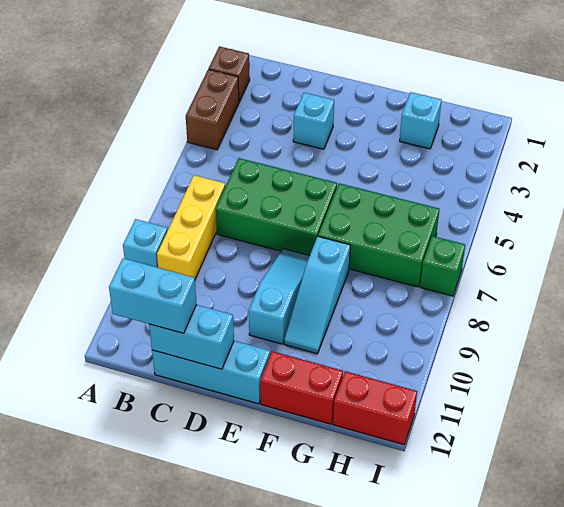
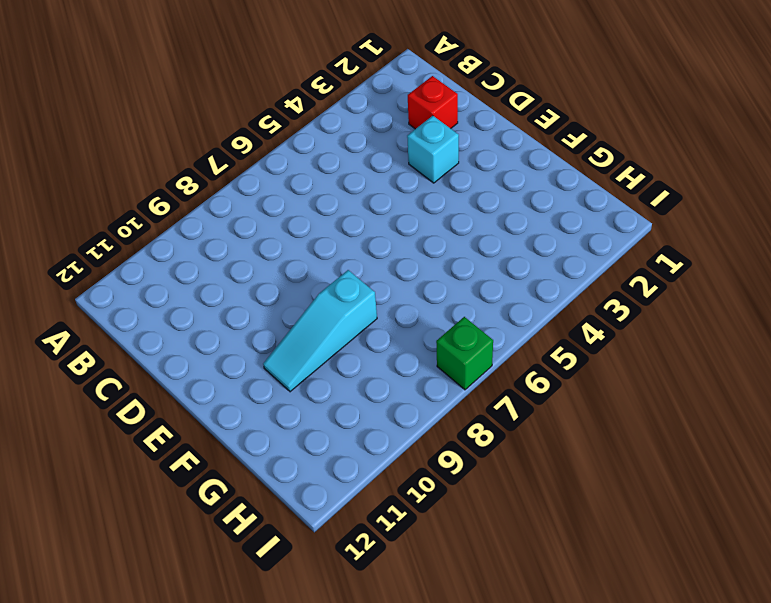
red 1x1 brick [408,76,458,129] -> none
none -> brown 1x1 brick [209,46,250,102]
none -> brown 1x2 brick [186,69,239,150]
none -> cyan 1x1 brick [123,219,168,267]

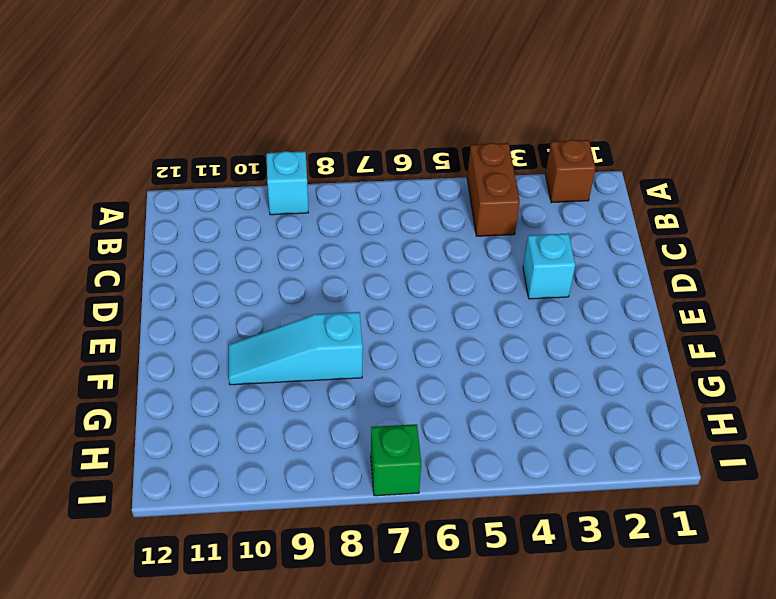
brown 1x2 brick [467,143,520,236] -> brown 1x2 brick turned to [186,69,239,150]
none -> yellow 1x3 brick [157,175,225,279]
none -> green 2x3 brick [216,158,337,255]
none -> cyan 1x3 brick [152,341,270,404]

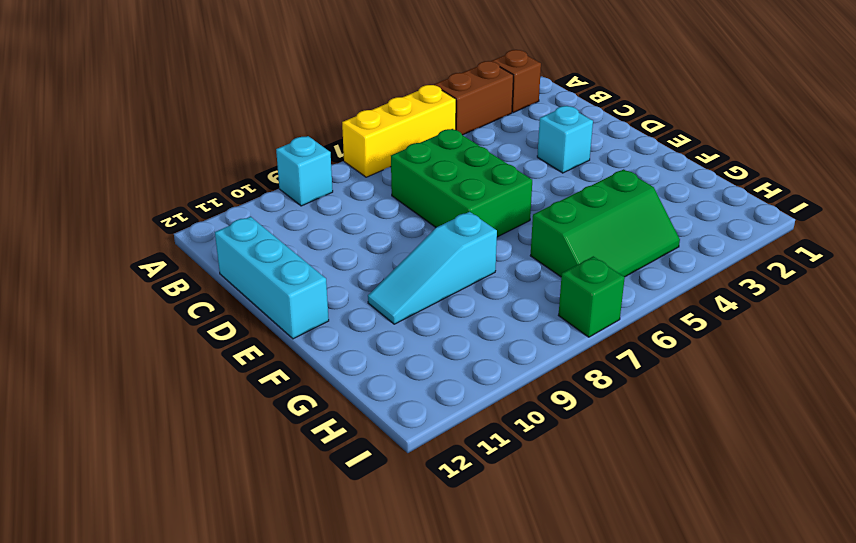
yellow 1x3 brick [342,85,456,177] -> yellow 1x3 brick moved to [157,175,225,279]
green 2x3 slope [530,169,680,277] -> green 2x3 brick [318,183,439,287]
none -> cyan 1x3 slope [249,249,310,344]
none -> red 1x2 brick [260,351,343,424]
none -> cyan 1x1 brick [400,92,442,149]

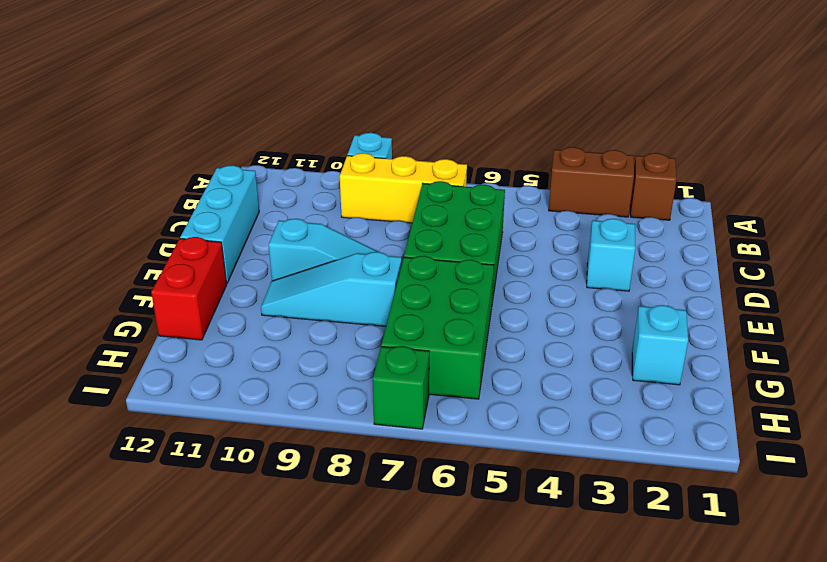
none -> red 1x2 brick [333,371,417,445]
none -> cyan 1x2 brick [149,305,234,369]
none -> cyan 1x2 brick [109,258,197,333]

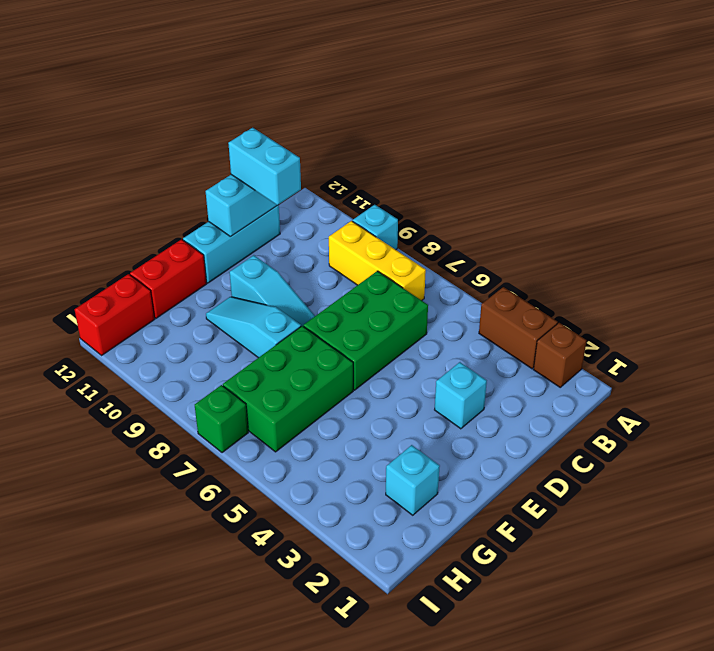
cyan 1x2 brick [228,128,301,205] -> cyan 1x2 brick turned to [109,258,197,333]

